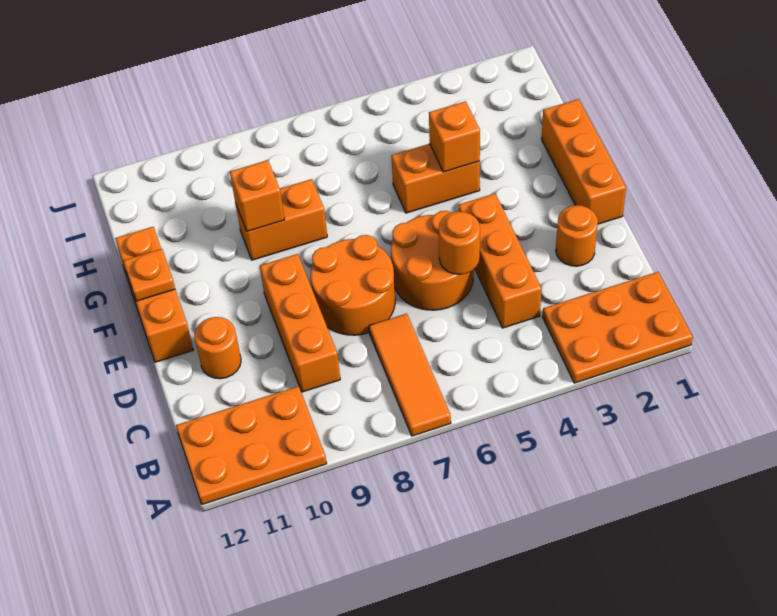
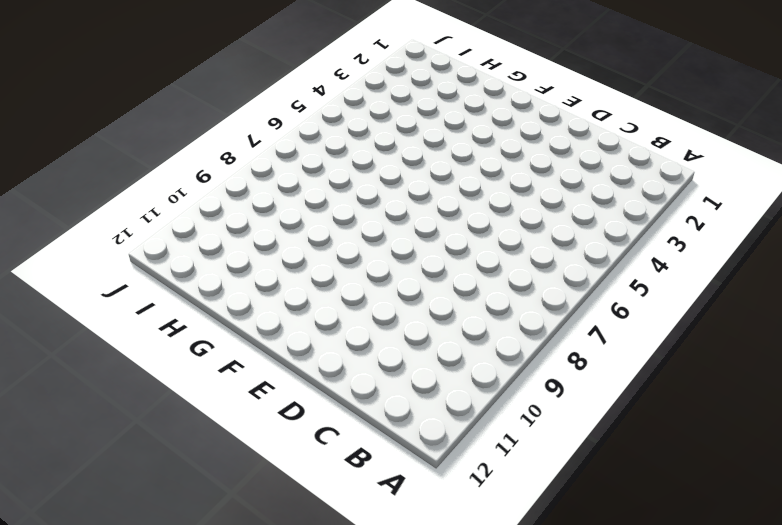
none -> orange 2x3 plate [543,272,693,383]
none -> orange 1x3 tile [369,314,451,436]
none -> orange 2x3 plate [176,386,327,504]

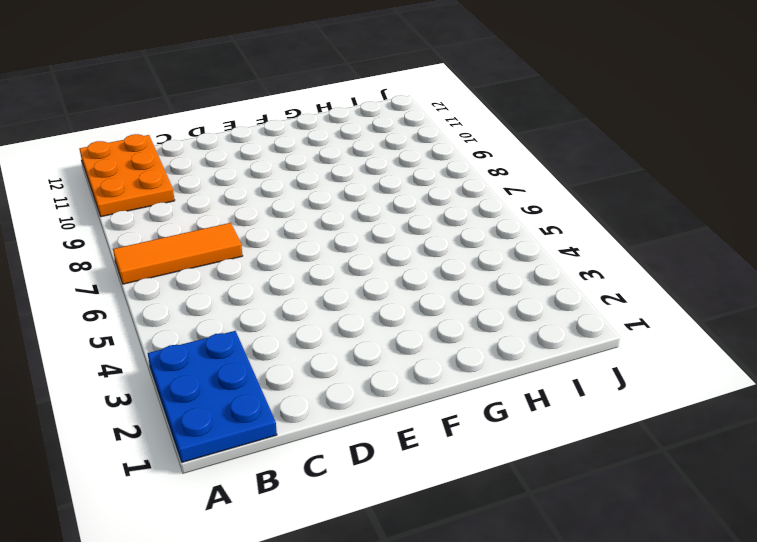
blue 2x3 plate [147,331,277,462] -> orange 2x3 plate [543,272,693,383]
none -> orange 1x3 brick [458,194,542,328]
none -> orange 1x3 brick [260,254,340,392]
none -> orange 1x1 round brick [556,205,598,266]

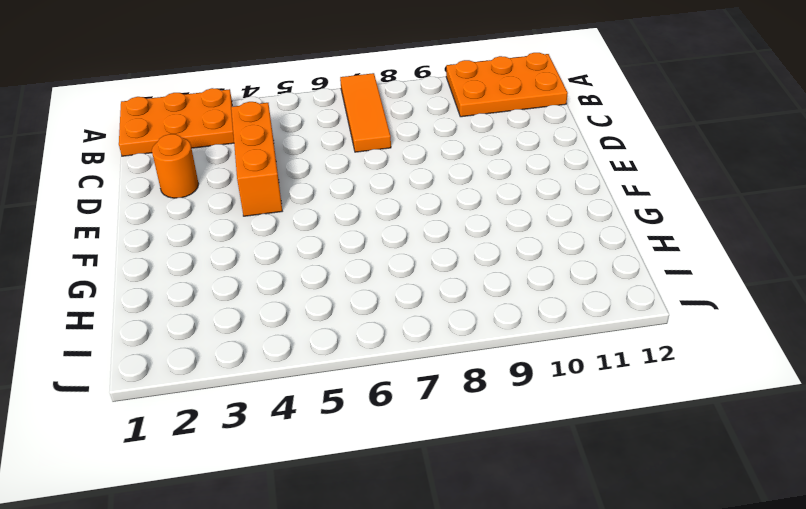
none -> orange 1x3 brick [260,254,340,392]
none -> orange 2x2 round brick [391,211,473,310]
none -> orange 2x2 round brick [311,235,395,335]

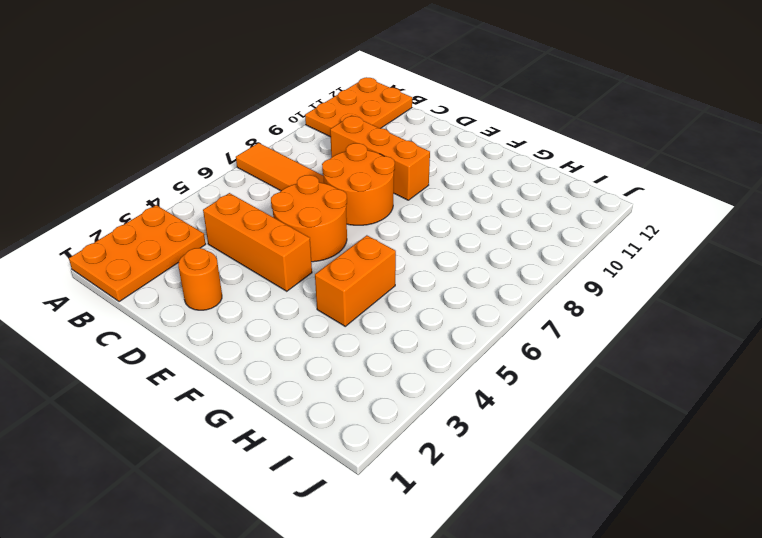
none -> orange 1x1 round brick [194,317,241,379]
none -> orange 1x3 brick [542,99,626,224]
none -> orange 1x3 brick [115,227,193,362]

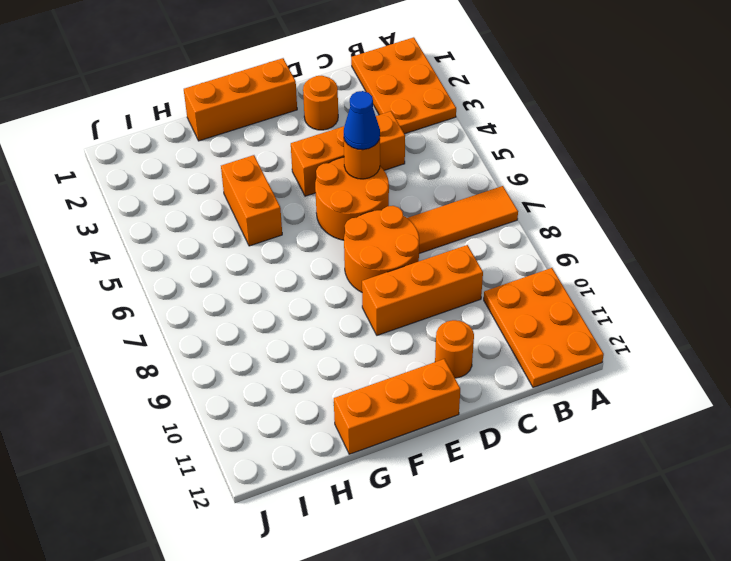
blue 1x1 cone [344,91,380,150] -> none
none -> orange 1x2 brick [236,179,327,260]
none -> orange 1x1 plate [123,249,175,301]
none -> orange 1x1 brick [429,101,480,172]

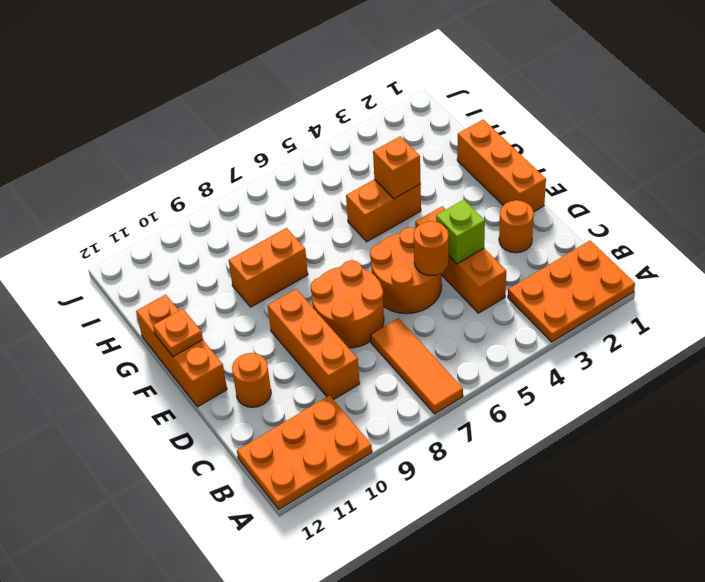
lime 1x1 brick [436,199,485,264] -> none
none -> orange 1x1 brick [230,160,284,231]

